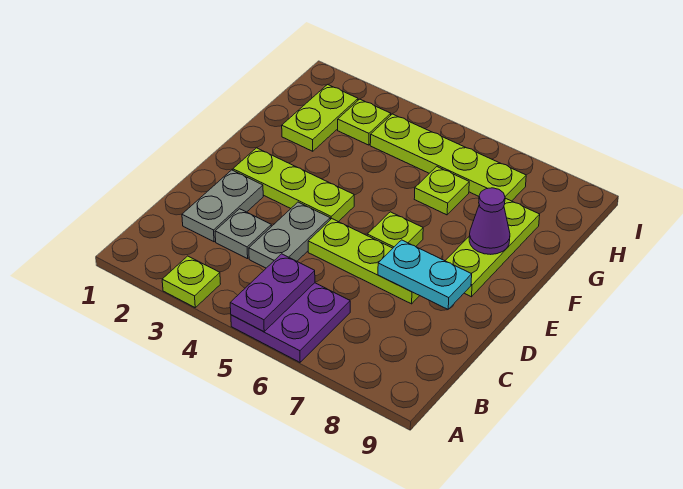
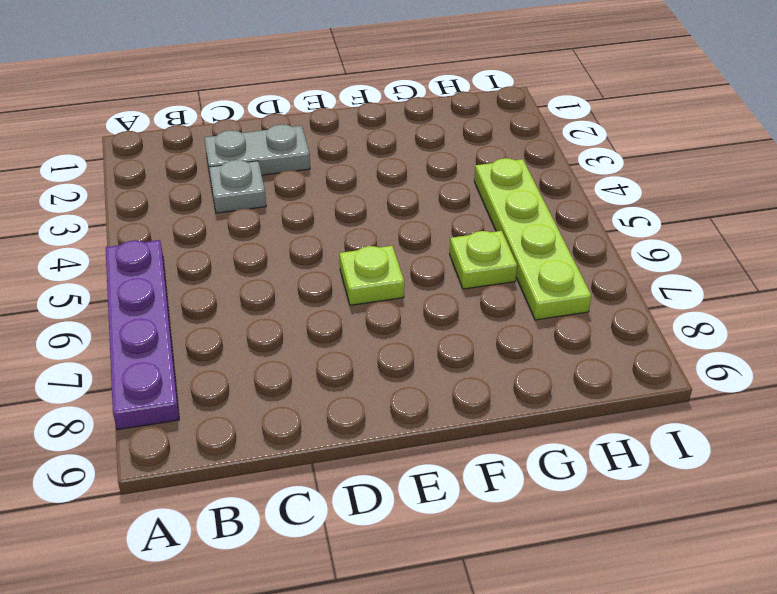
purple 1x4 plate [106,240,179,430] -> purple 2x2 plate [231,283,350,362]
none -> lime 1x1 plate [162,256,220,307]
none -> grey 1x2 plate [249,202,330,268]
none -> lime 1x3 plate [308,219,420,304]

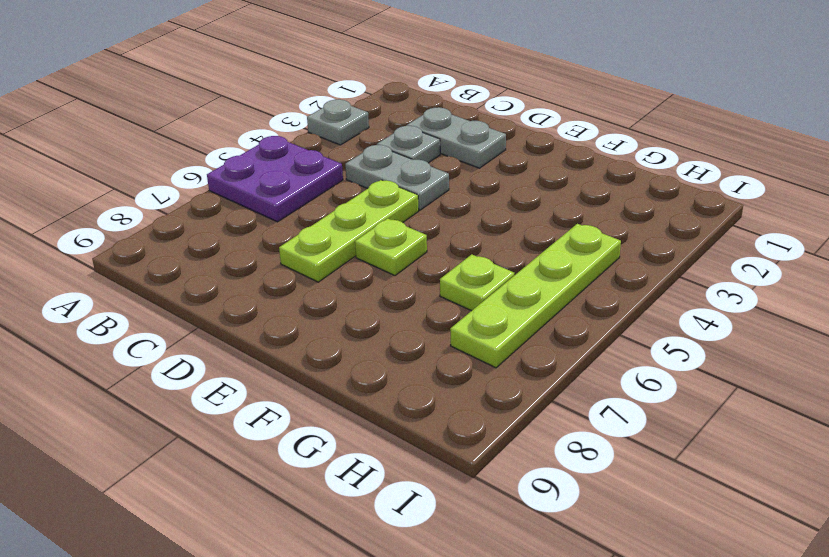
grey 1x1 plate [307,99,369,145] -> lime 1x1 plate [162,256,220,307]
none -> lime 1x3 plate [233,148,354,222]
none -> lime 1x3 plate [445,199,540,297]
none -> lime 1x2 plate [282,85,358,151]

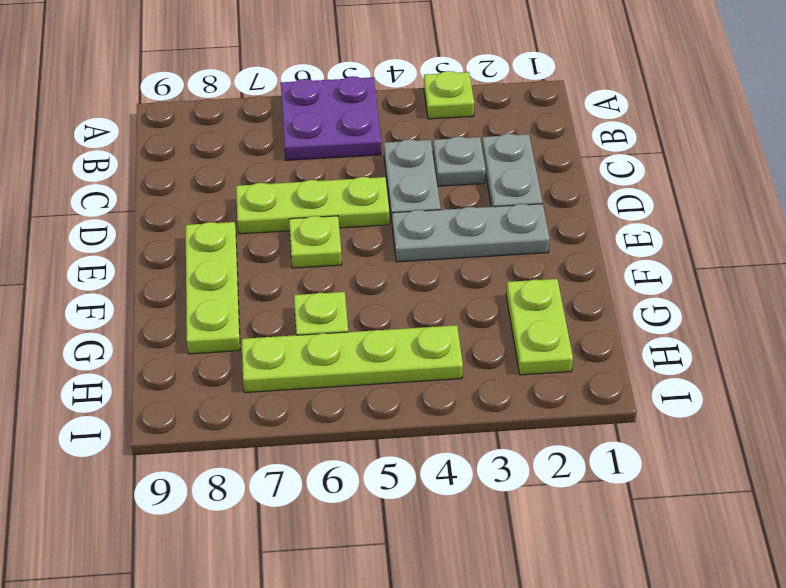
grey 1x3 plate [392,204,550,262] -> lime 1x3 plate [233,148,354,222]
none -> lime 1x1 plate [338,99,391,145]
none -> purple 1x2 plate [230,254,315,332]
none -> cyan 1x2 plate [378,240,472,309]

